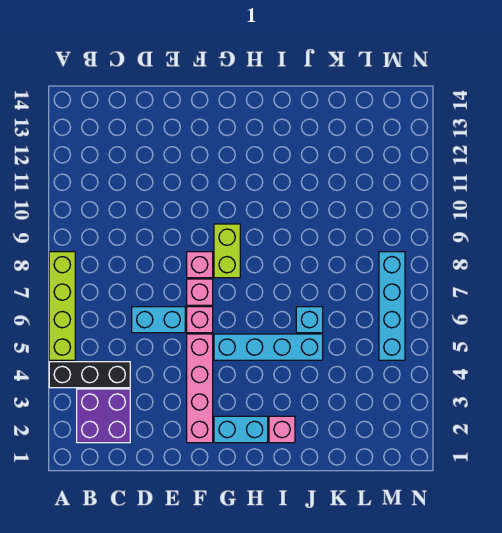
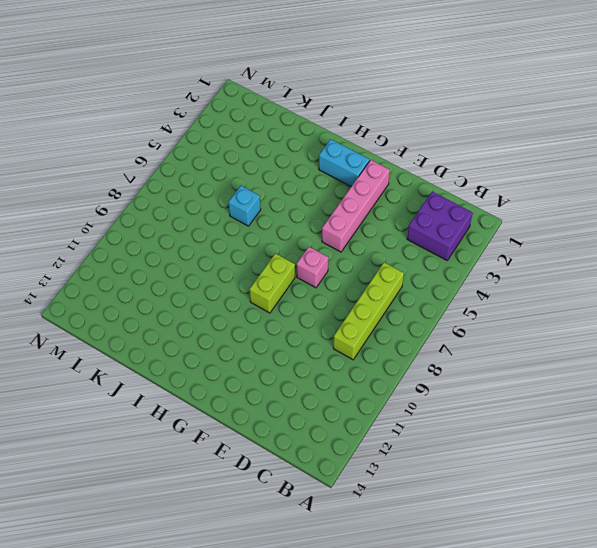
lime 1x4 brick [333,262,404,360] -> lime 1x4 brick moved to [49,252,75,360]
none -> black 1x3 brick [49,362,130,388]
none -> cyan 1x2 brick [132,307,185,333]
none -> pink 1x1 brick [187,307,213,333]

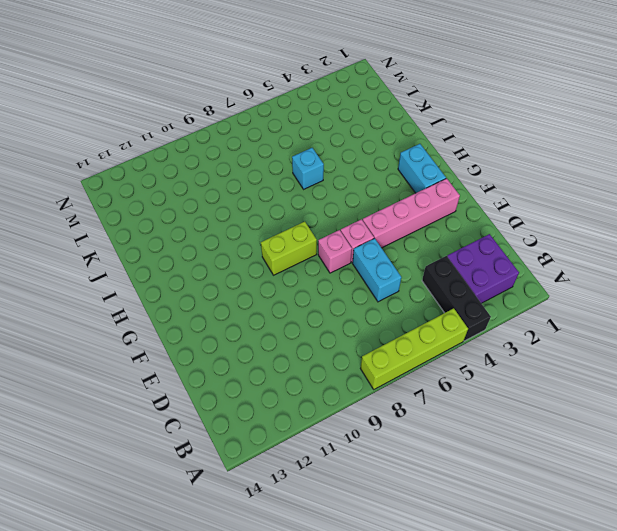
none -> pink 1x1 brick [187,252,213,278]
none -> cyan 1x4 brick [214,334,323,360]
none -> pink 1x1 brick [269,416,295,443]

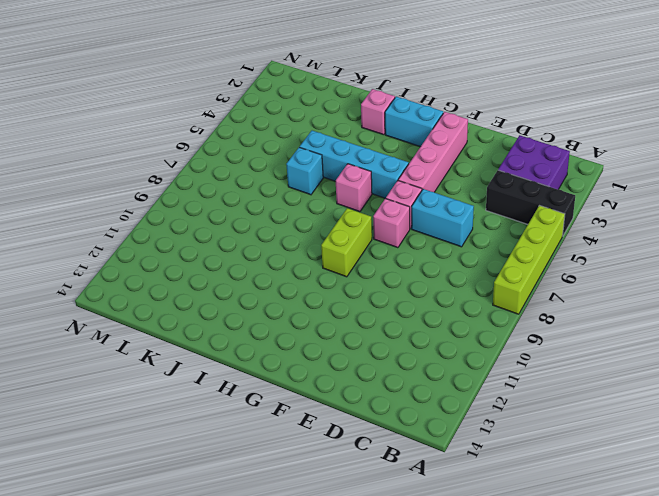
pink 1x1 brick [336,164,372,212] -> pink 1x1 brick moved to [187,252,213,278]
none -> cyan 1x4 brick [379,252,405,360]

